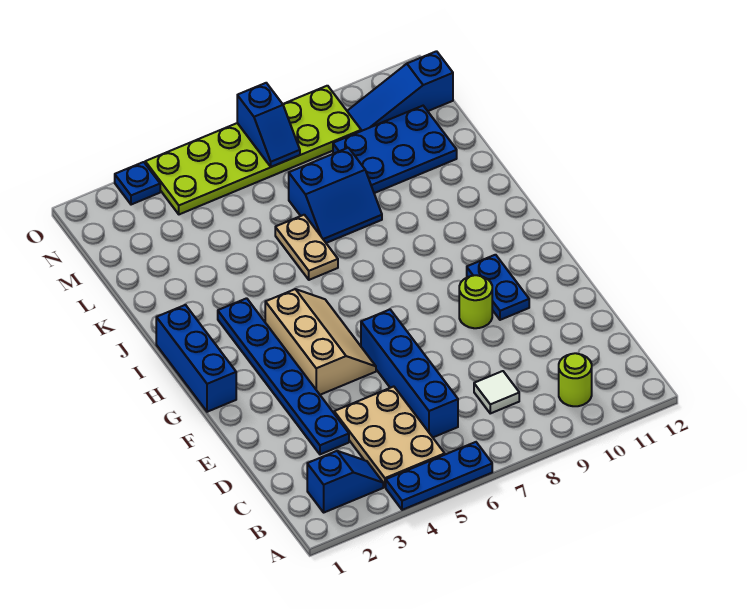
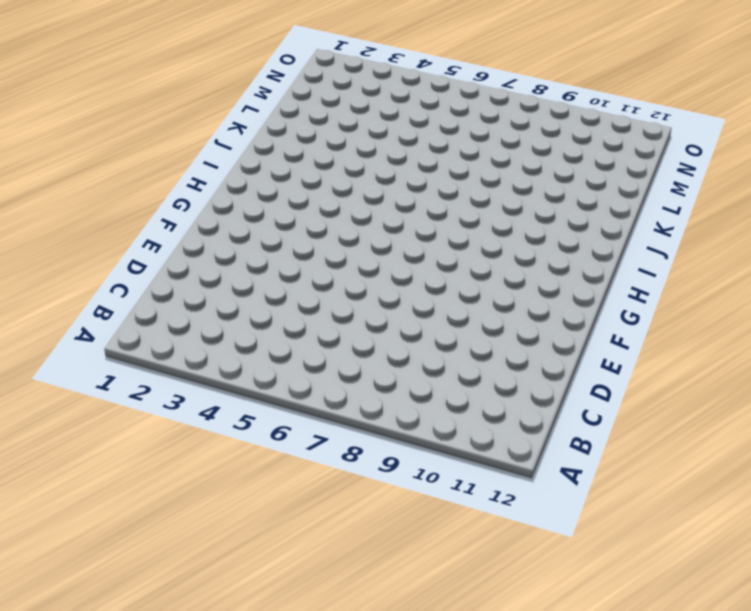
none -> blue 1x3 plate [386,442,492,510]
none -> blue 1x2 slope [307,451,383,512]
none -> tan 2x3 plate [334,387,445,487]

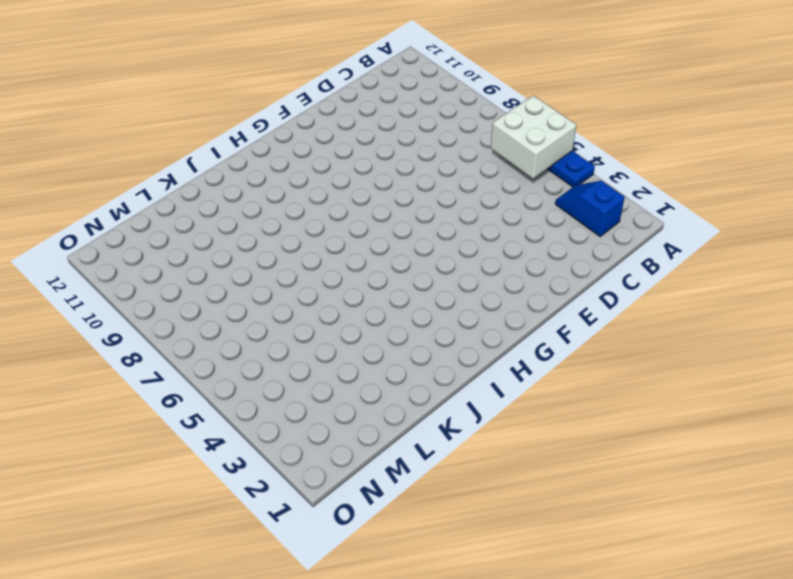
white 2x2 brick [491,95,576,179] -> none
none -> tan 2x3 plate [334,387,445,487]
none -> lime 1x1 round brick [559,353,592,406]
none -> blue 1x4 brick [361,310,458,437]

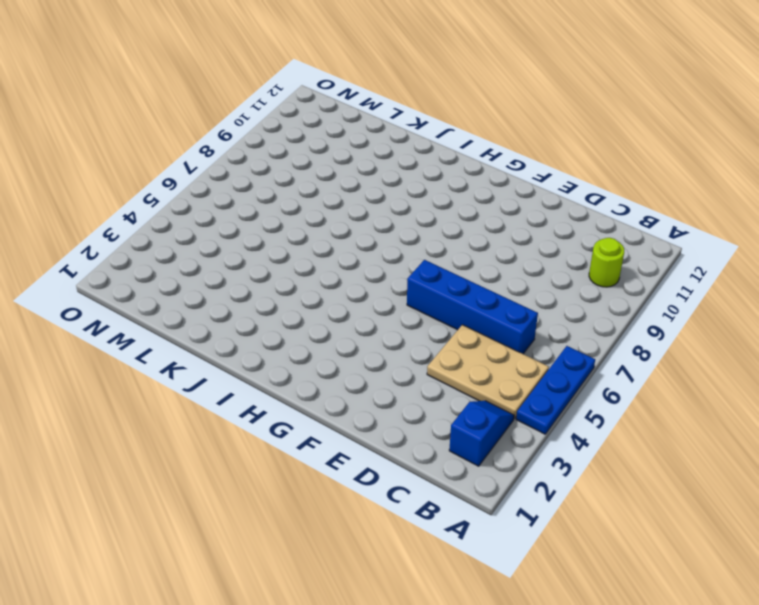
none -> white 1x1 tile [474,371,519,413]
none -> blue 1x6 plate [218,298,349,454]
none -> tan 2x3 slope [265,289,376,395]

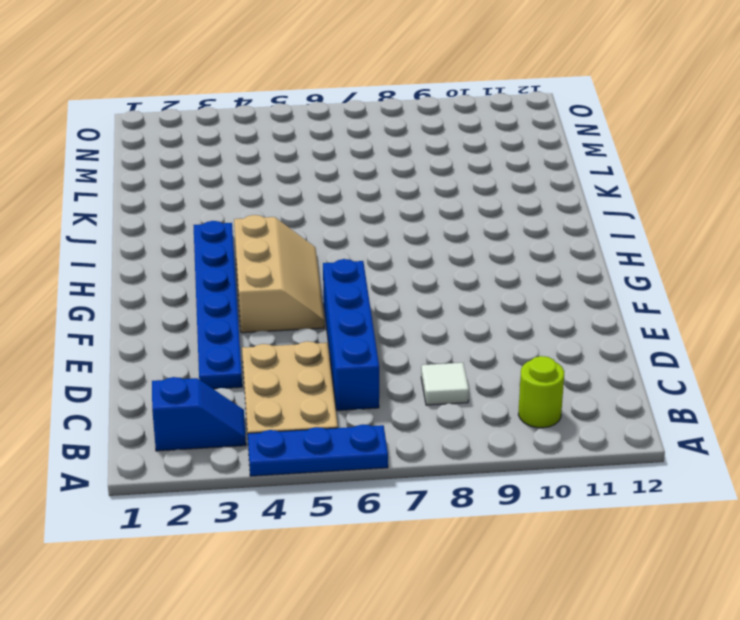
none -> lime 1x1 round brick [459,275,492,328]
none -> blue 1x2 plate [467,255,529,320]
none -> blue 1x3 brick [156,305,236,412]

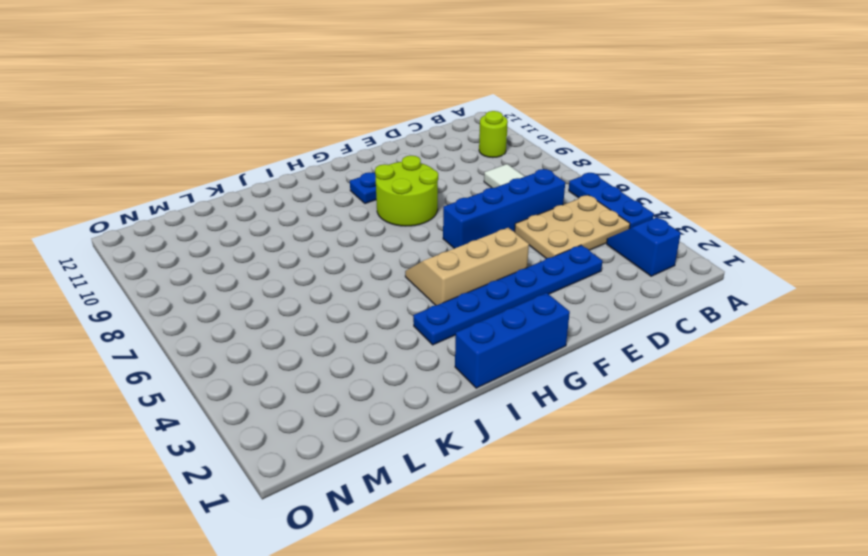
lime 2x2 round brick [375,156,438,226] -> lime 1x1 round brick [459,275,492,328]
none -> tan 1x2 plate [275,215,338,280]
none -> blue 2x2 slope [289,148,382,243]
none -> blue 2x3 plate [333,106,457,193]

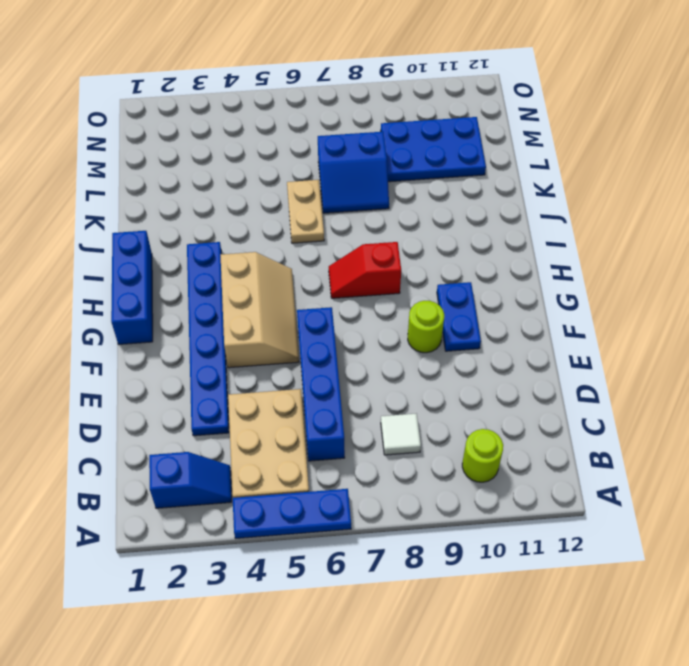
red 1x2 slope [329,242,401,298] -> none
none -> lime 2x6 plate [145,86,361,214]
none -> blue 1x3 slope [347,51,453,131]
none -> blue 1x1 plate [115,162,160,205]

